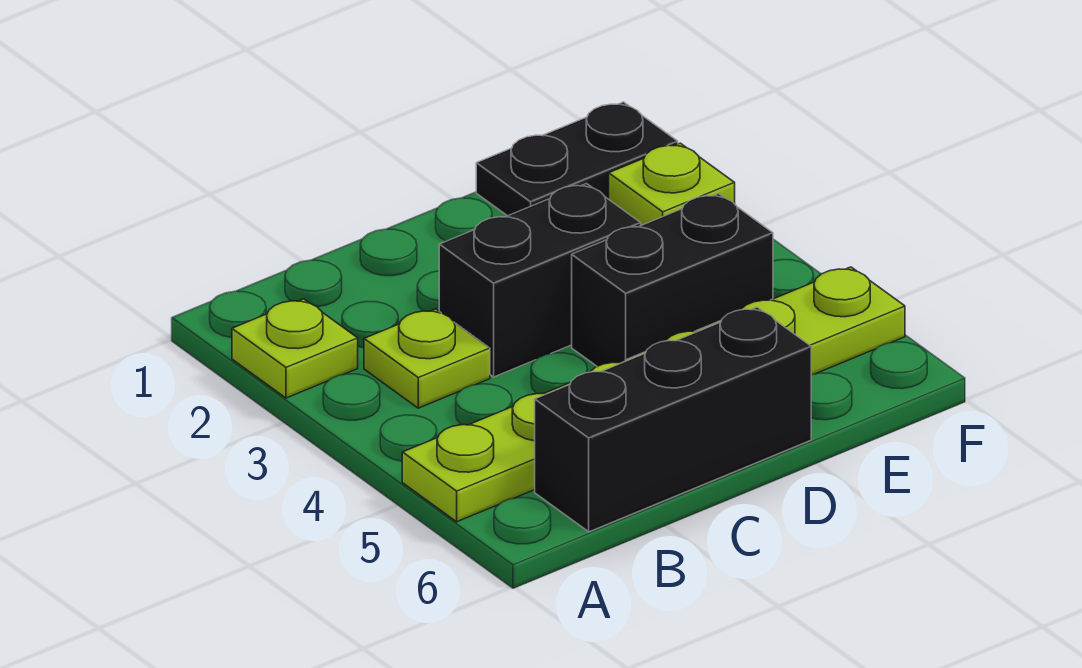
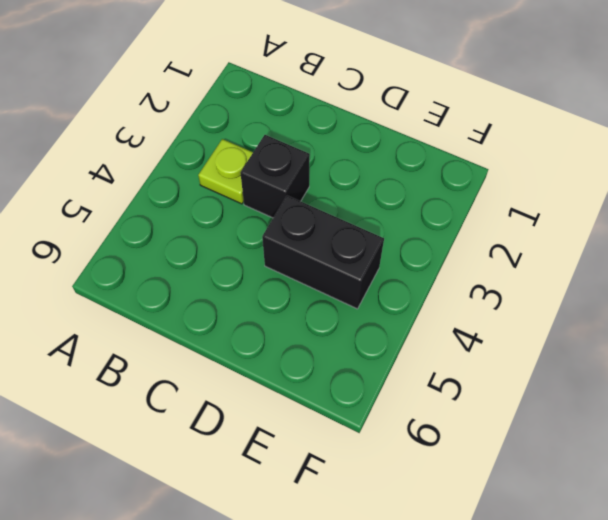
black 1x1 brick [240,135,310,218] -> black 1x2 brick [439,184,641,377]
none -> lime 1x1 plate [232,299,358,398]
none -> lime 1x6 plate [402,267,905,522]

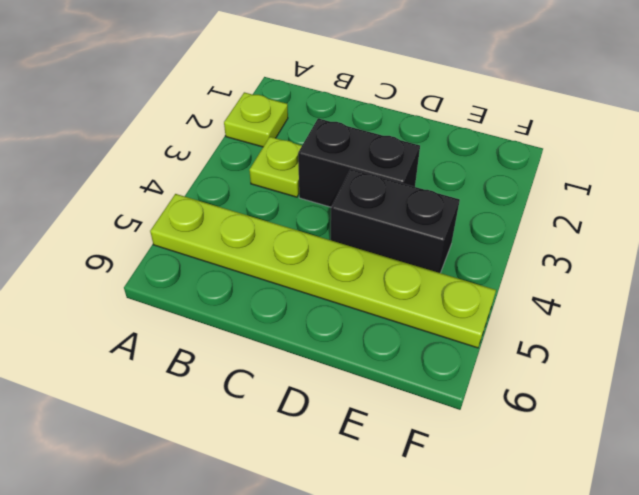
none -> black 1x3 brick [535,307,811,532]
none -> black 1x2 plate [476,102,678,216]

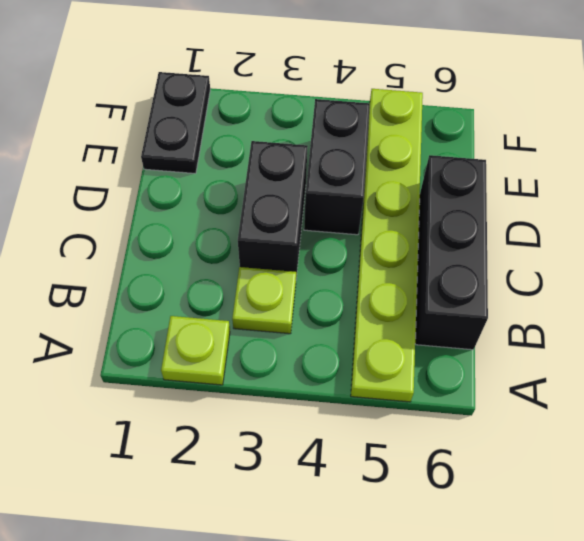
none -> lime 1x1 plate [609,143,735,225]

